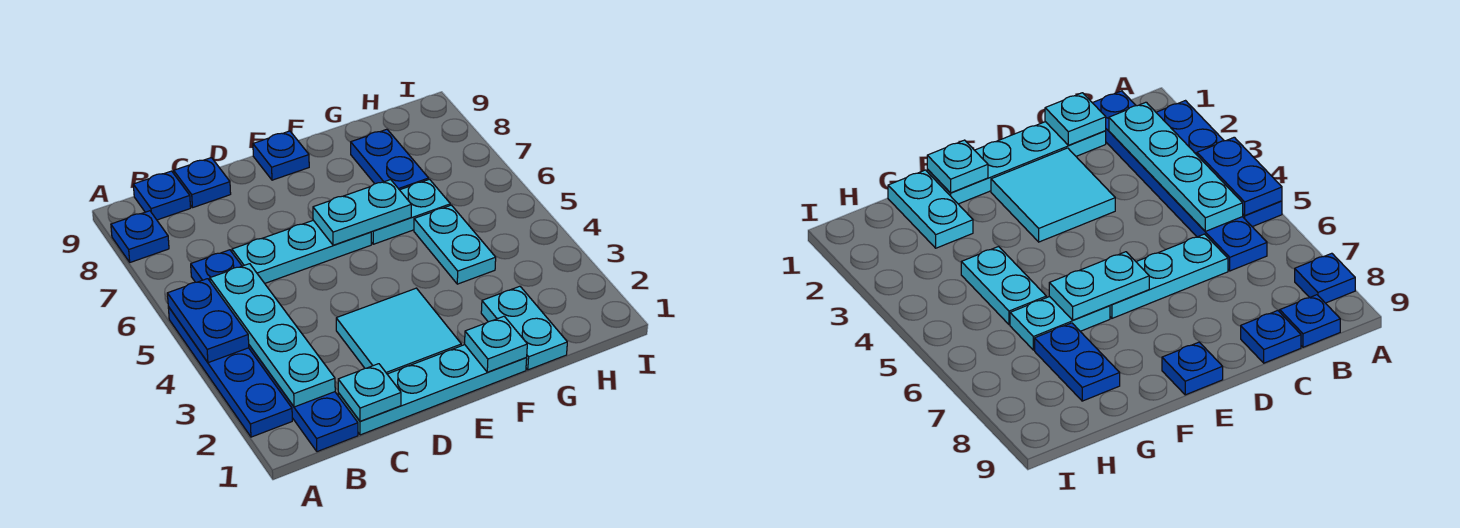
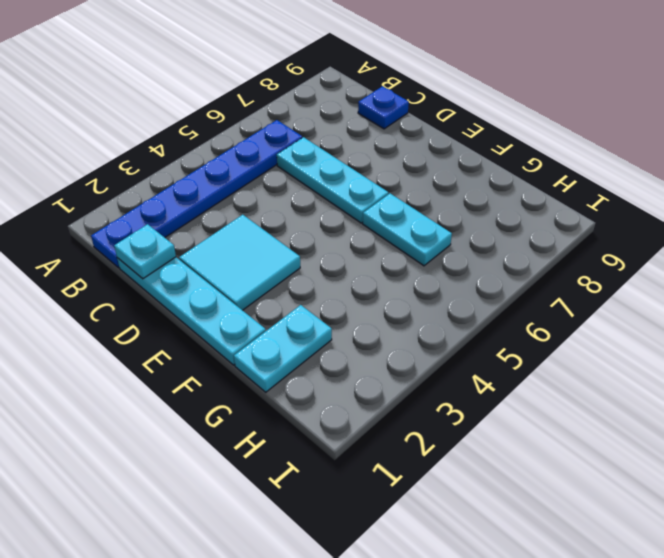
none -> blue 1x4 plate [168,307,292,437]
none -> blue 1x1 plate [111,211,169,262]
none -> blue 1x1 plate [133,171,191,220]

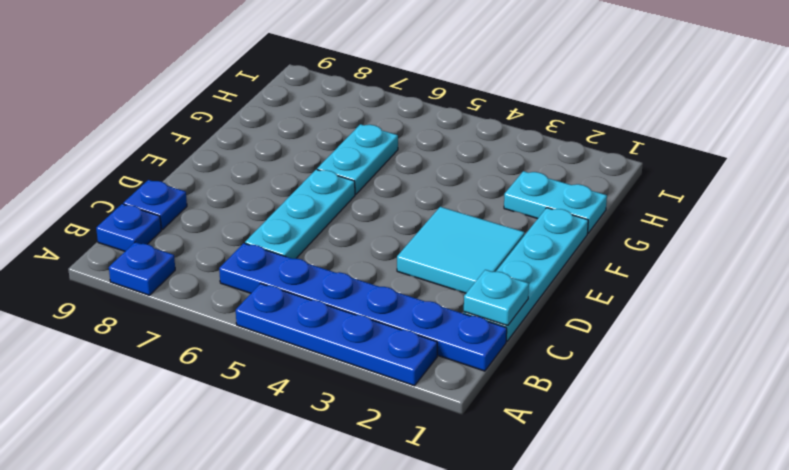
none -> blue 1x1 plate [253,131,309,180]
none -> cyan 1x2 plate [414,205,496,284]
none -> blue 1x2 plate [351,129,429,190]

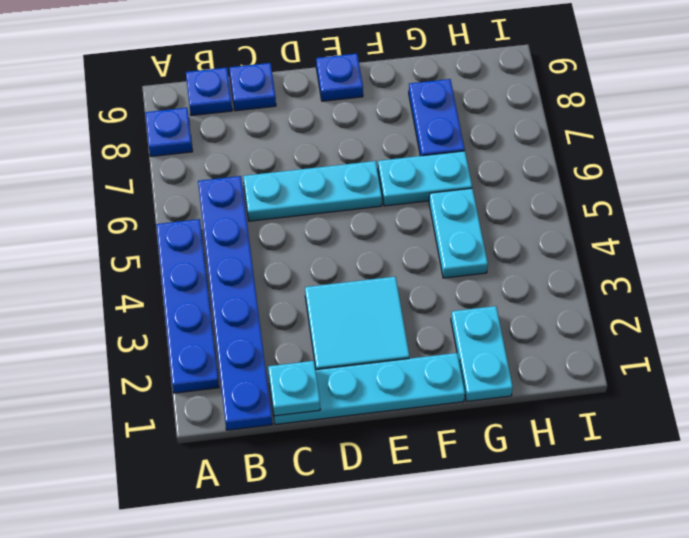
none -> blue 1x2 plate [167,279,249,363]
none -> cyan 1x4 plate [210,264,335,407]
none -> cyan 1x2 plate [313,180,411,245]

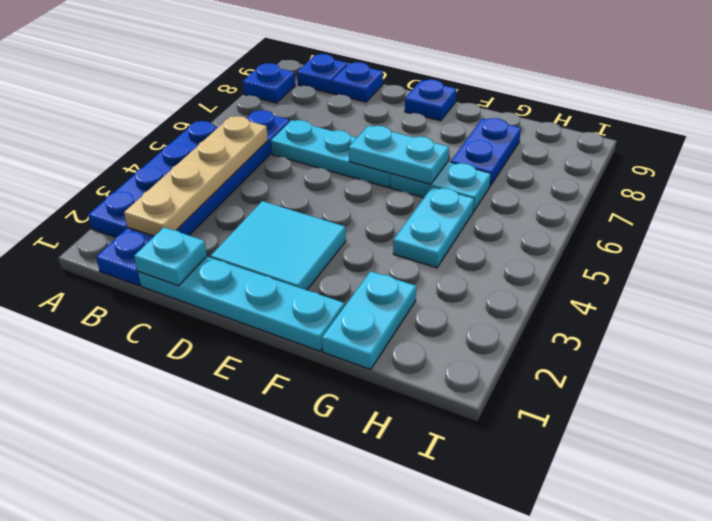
tan 1x4 plate [124,116,268,236] -> cyan 1x4 plate [210,264,335,407]
none -> blue 1x2 plate [167,279,249,363]
none -> cyan 1x1 plate [465,316,527,372]

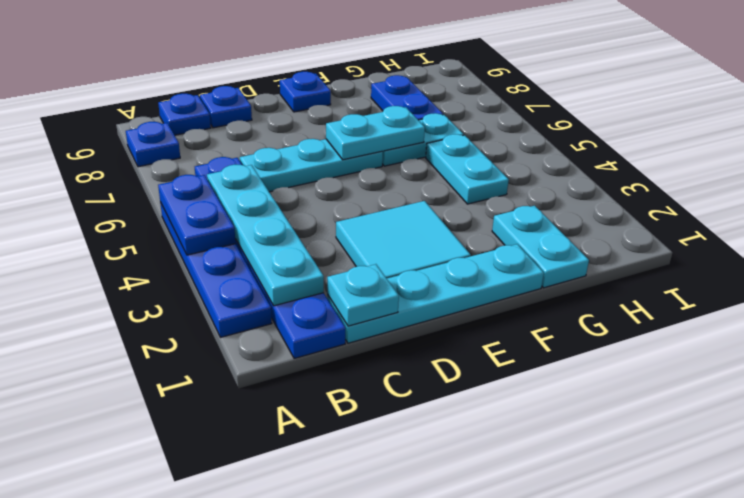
none -> cyan 1x1 plate [465,316,527,372]

